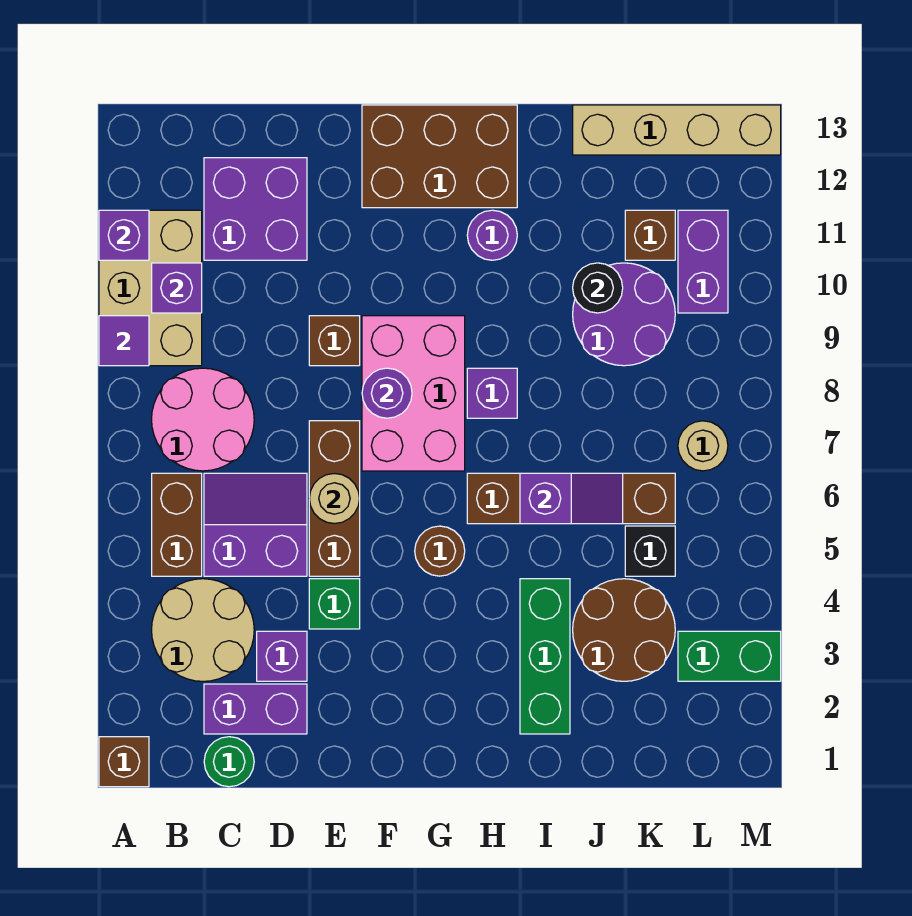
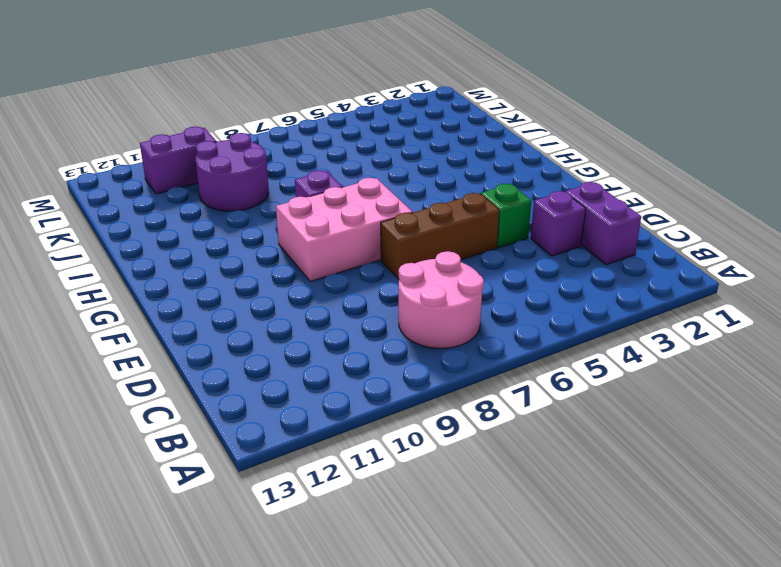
none -> brown 1x1 brick [99,737,149,787]
none -> tan 2x3 brick [99,210,202,366]
none -> tan 2x2 round brick [152,579,254,681]
none -> brown 1x2 brick [152,473,202,576]

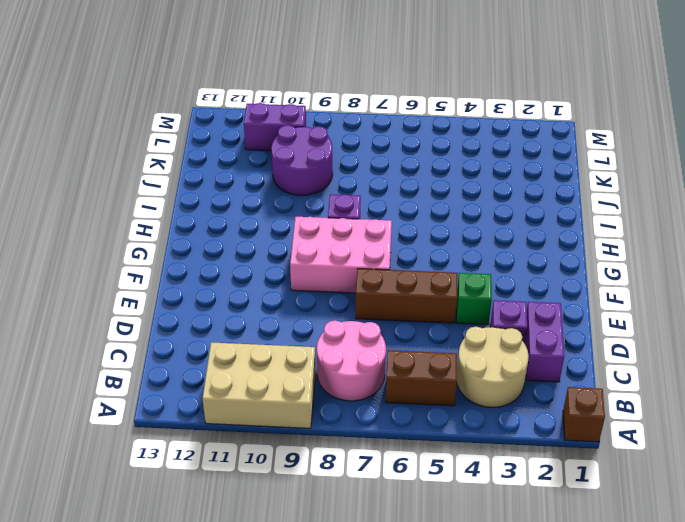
none -> green 1x1 round brick [204,737,254,787]
none -> purple 2x2 slope [204,473,307,576]
none -> purple 2x2 brick [204,158,307,260]
none -> brown 1x1 brick [309,316,360,366]

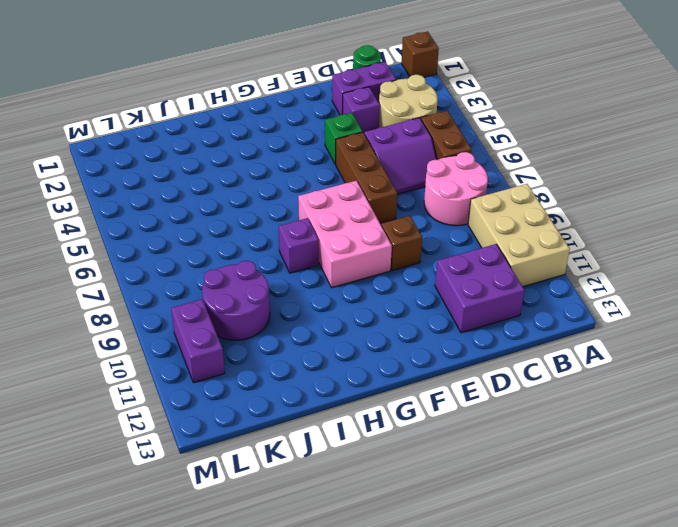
none -> brown 2x3 brick [362,105,517,208]
none -> brown 1x1 round brick [415,526,465,576]
none -> brown 1x4 brick [467,473,675,524]
none -> purple 1x1 round brick [467,210,517,260]

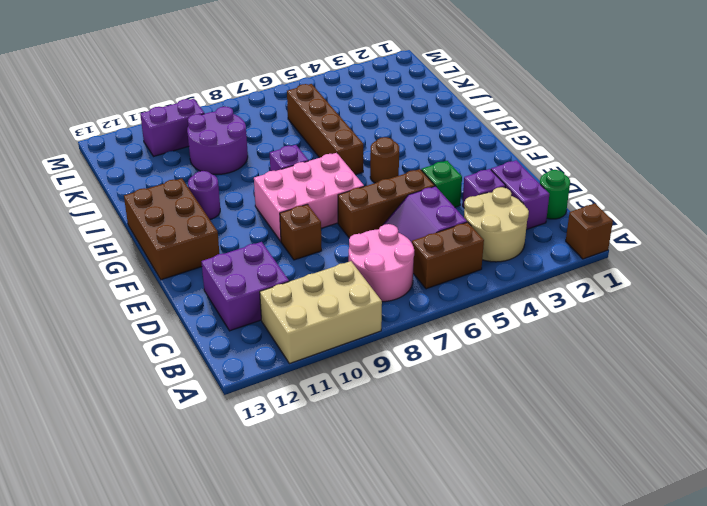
none -> green 1x3 brick [520,579,570,734]
none -> brown 2x2 round brick [573,579,675,681]
none -> tan 1x4 brick [573,105,781,155]
none -> black 1x1 brick [625,526,675,576]

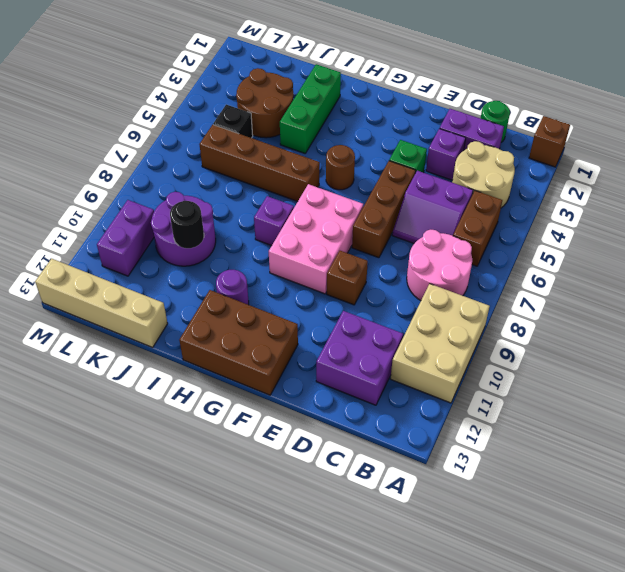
none -> brown 1x1 brick [625,210,675,260]
none -> green 1x2 brick [678,631,781,681]
none -> tan 1x1 round brick [678,421,728,471]
none -> purple 1x1 tile [99,316,149,366]

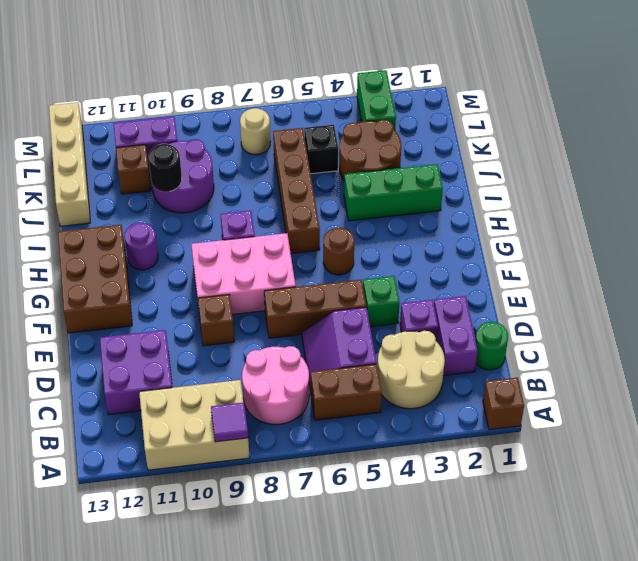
none -> purple 1x1 brick [99,210,149,260]
none -> purple 1x1 brick [152,263,202,313]
none -> tan 1x1 round brick [309,474,360,524]
none -> purple 1x1 round brick [362,368,412,418]

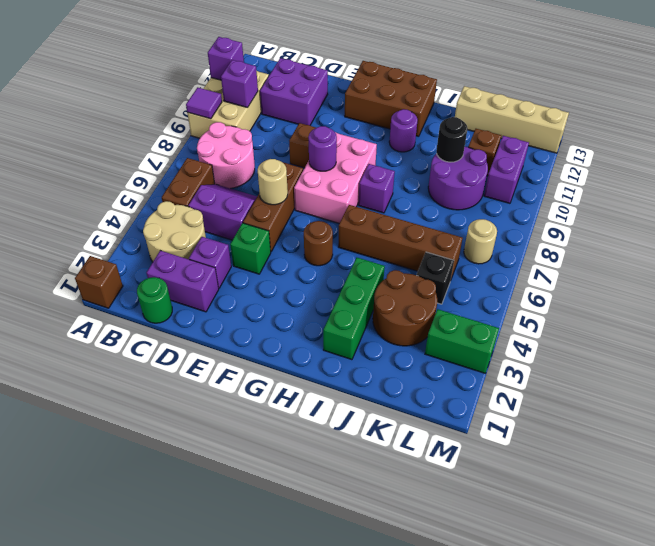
none -> purple 1x2 slope [520,473,623,524]

